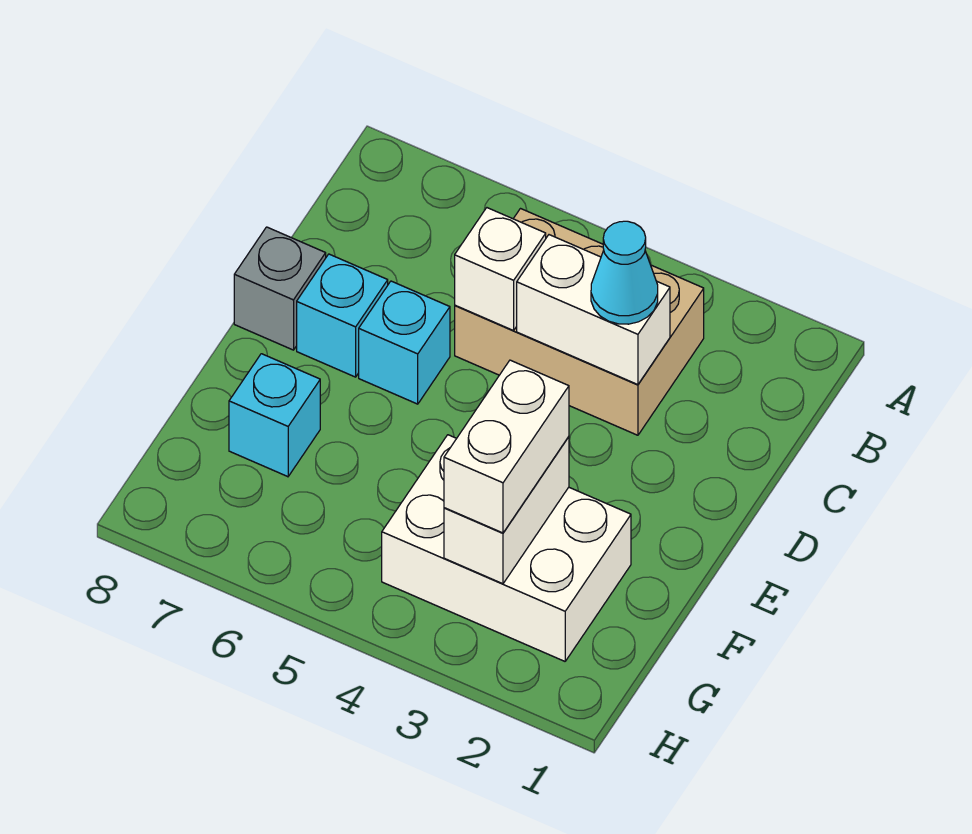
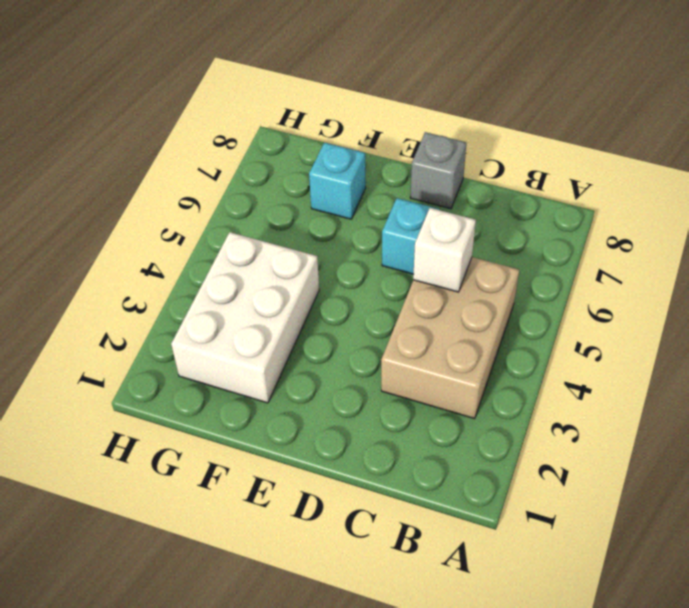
none -> cyan 1x1 brick [297,254,388,377]
none -> white 1x2 brick [517,235,670,385]

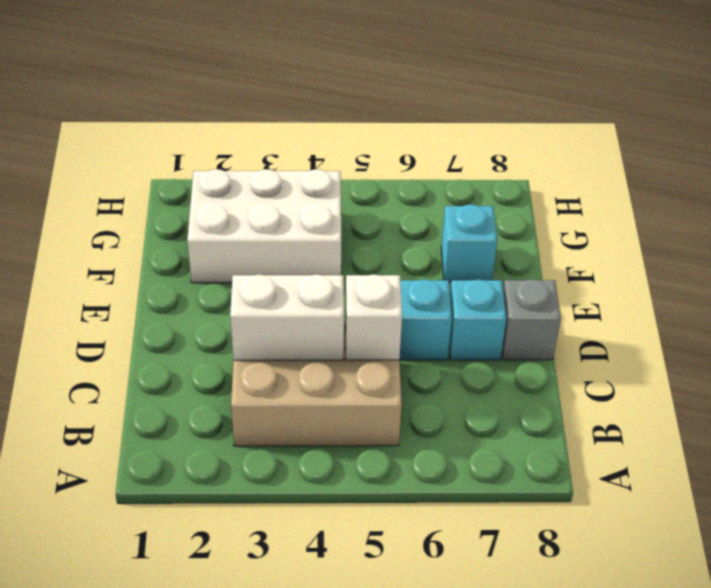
none -> white 1x2 brick [444,437,569,584]
none -> cyan 1x1 cone [591,221,658,324]

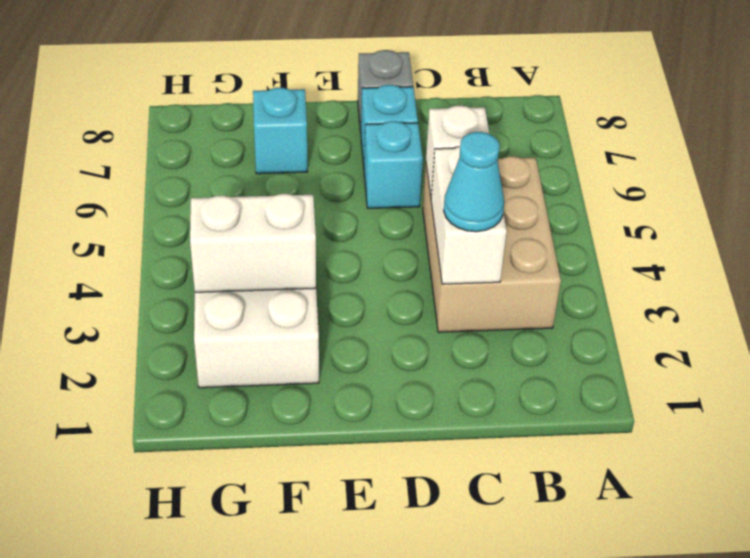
none -> white 1x2 brick [444,360,569,533]

